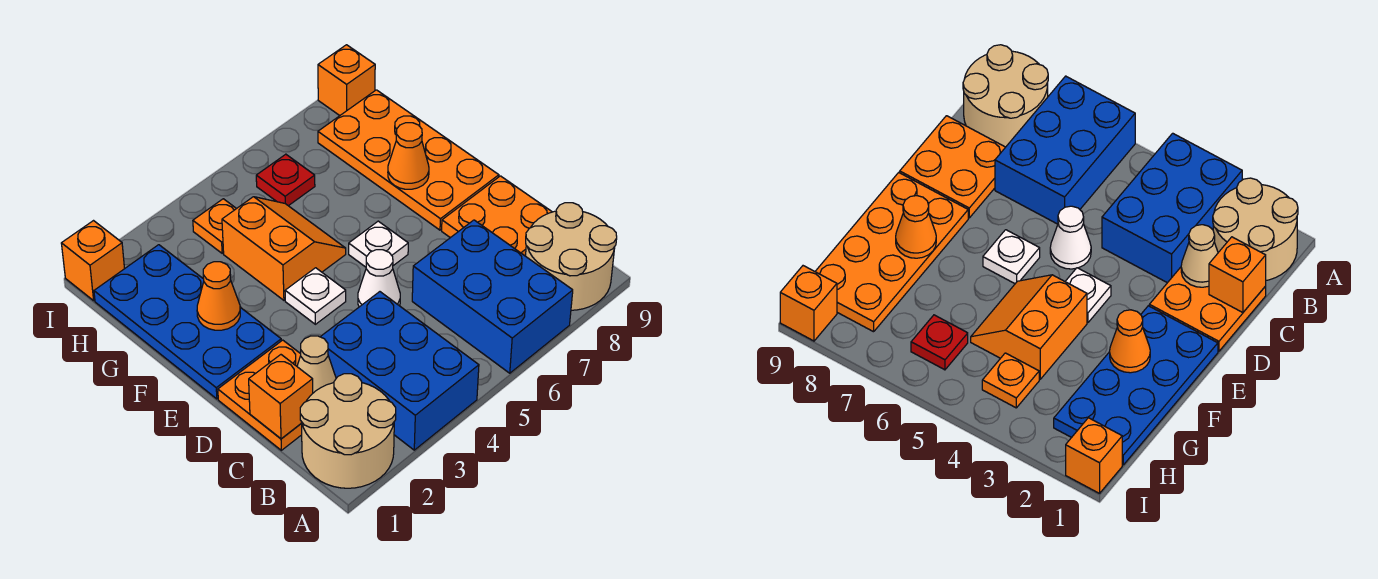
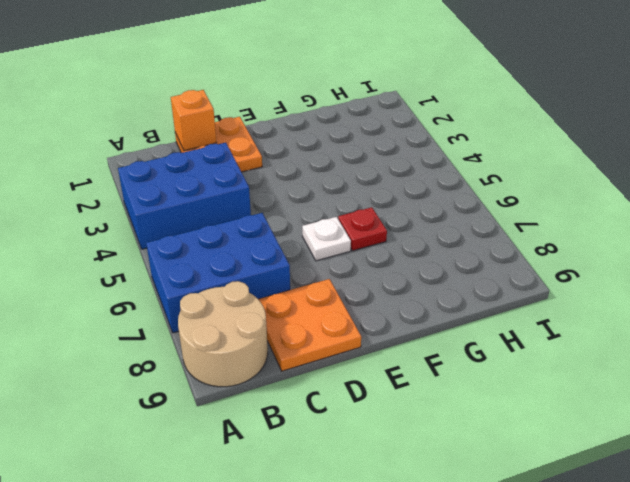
red 1x1 plate [338,207,387,251] -> red 1x1 plate moved to [256,154,315,206]
none -> tan 2x2 round brick [300,374,396,488]
none -> white 1x1 cone [358,250,400,307]
none -> blue 2x4 plate [94,245,281,399]

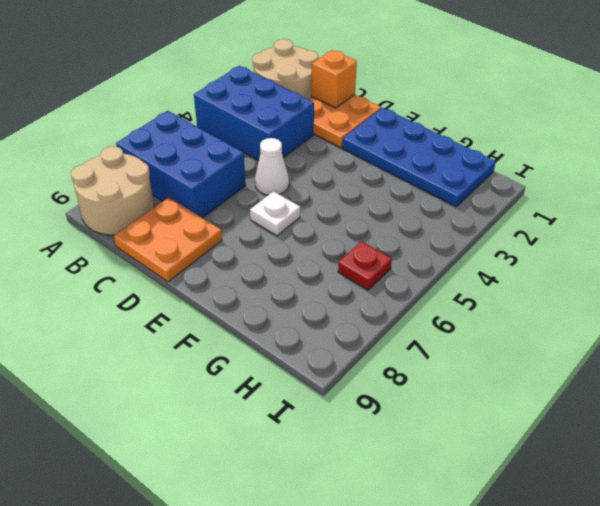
none -> white 1x1 plate [285,268,346,324]
none -> orange 2x4 plate [318,90,499,230]
none -> orange 2x2 slope [222,197,346,300]

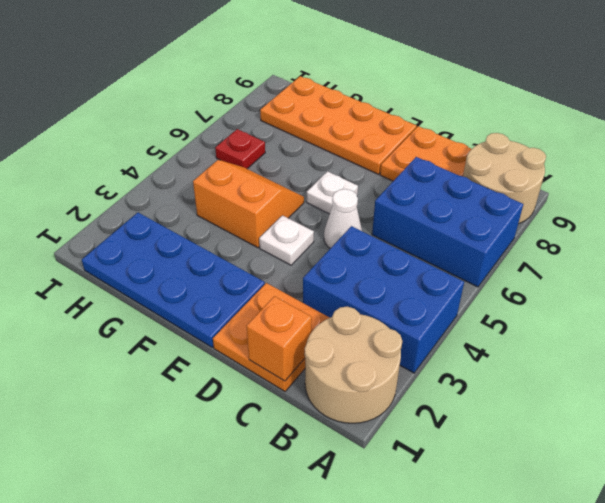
none -> orange 1x1 plate [193,199,236,253]
none -> orange 1x1 brick [61,221,124,301]
none -> orange 1x1 brick [318,45,375,115]

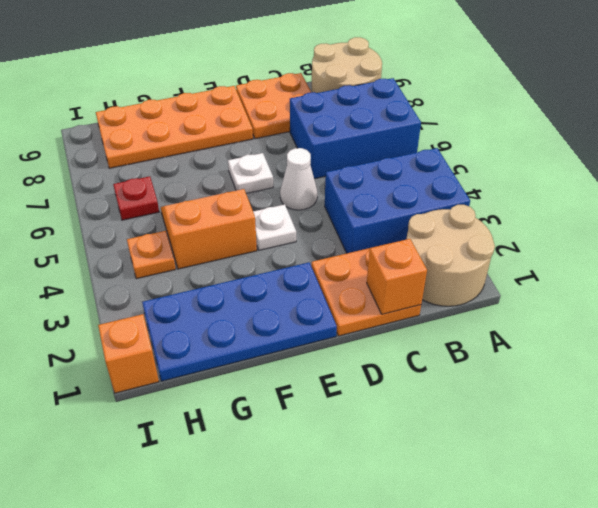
none -> orange 1x1 brick [318,45,375,115]
none -> tan 1x1 cone [297,336,336,393]
none -> orange 1x1 cone [197,262,240,330]

